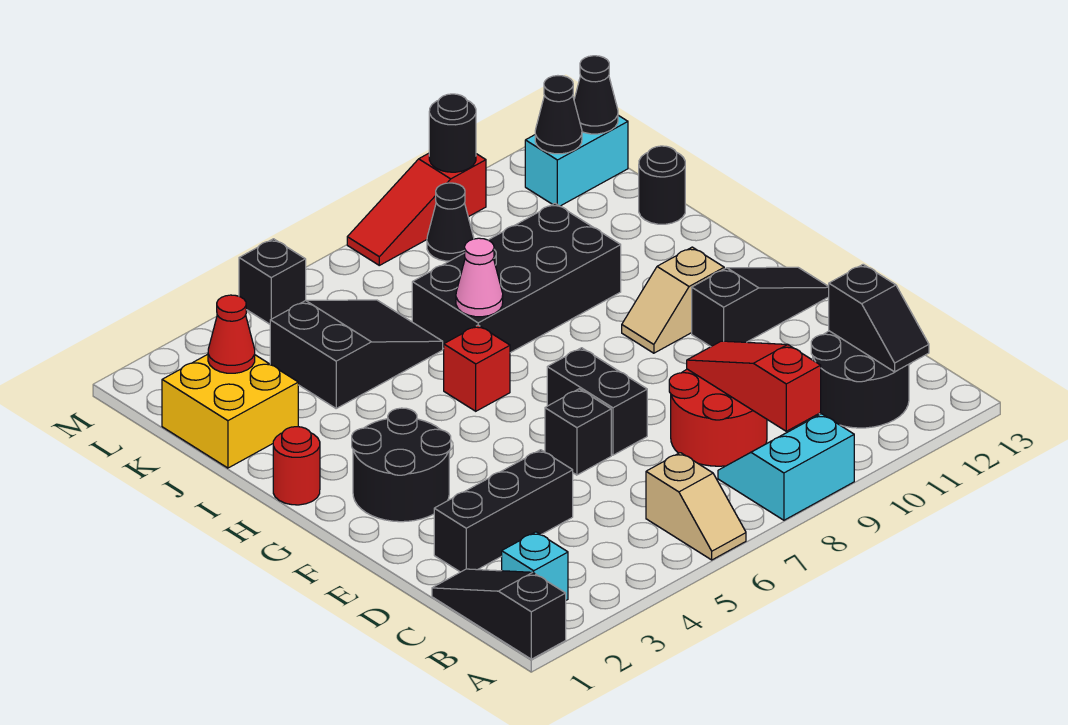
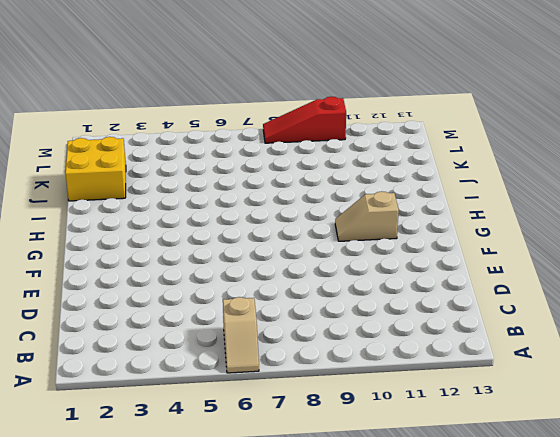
none -> black 1x3 slope [432,569,566,659]
none -> cyan 2x2 slope [718,414,854,520]
none -> cyan 1x1 brick [502,532,568,600]

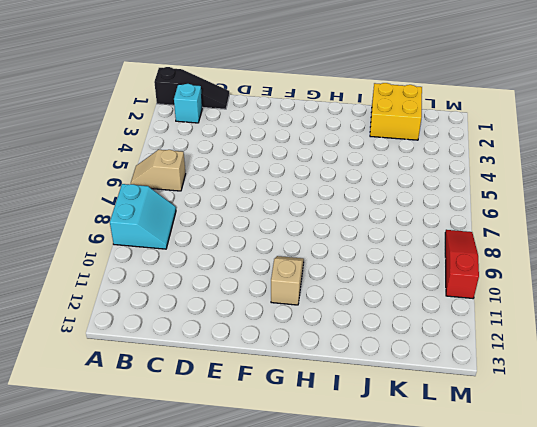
none -> black 2x2 round brick [811,331,909,428]
none -> red 2x2 round brick [669,369,767,466]
none -> black 1x3 brick [434,450,573,572]

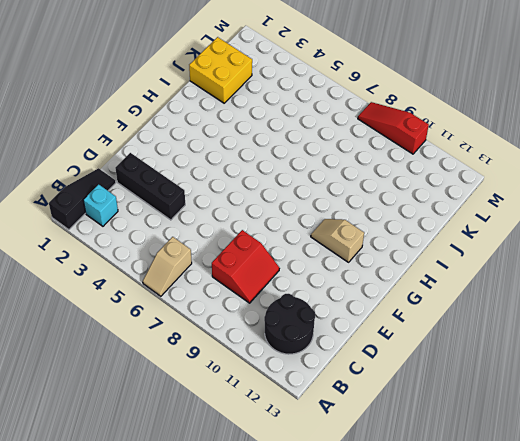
red 2x2 slope [212,230,280,303] -> red 2x2 round brick [669,369,767,466]
none -> cyan 2x2 slope [718,414,854,520]
none -> black 1x1 brick [545,389,611,475]
none -> black 1x2 brick [547,348,647,455]

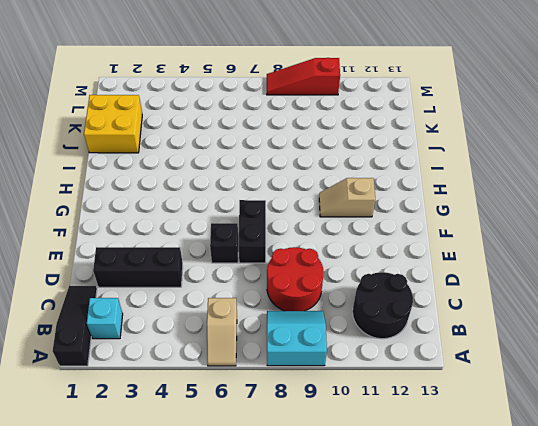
none -> black 2x2 round brick [352,408,451,522]
none -> black 1x3 slope [692,267,829,347]
none -> red 1x1 round brick [273,427,320,505]

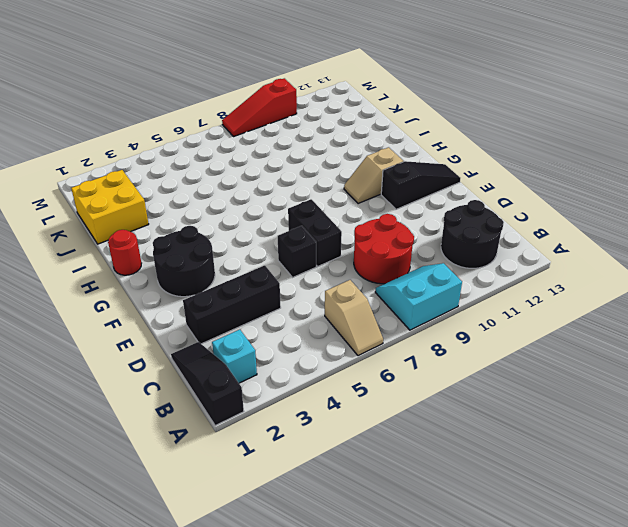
none -> red 1x1 brick [444,325,510,411]
none -> black 2x4 brick [412,203,621,353]
none -> black 2x3 slope [270,300,443,408]

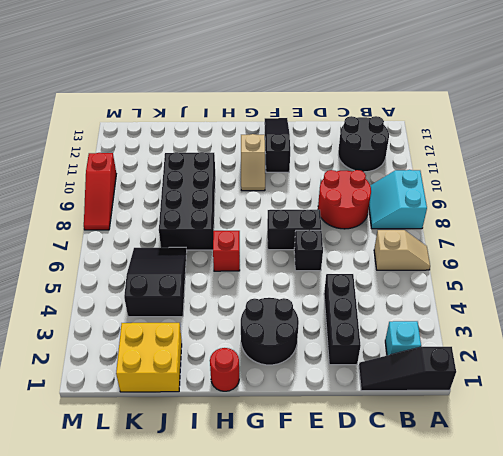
none -> black 1x1 round brick [639,146,685,224]
none -> black 1x1 cone [427,183,474,261]
none -> cyan 1x2 brick [525,115,628,206]

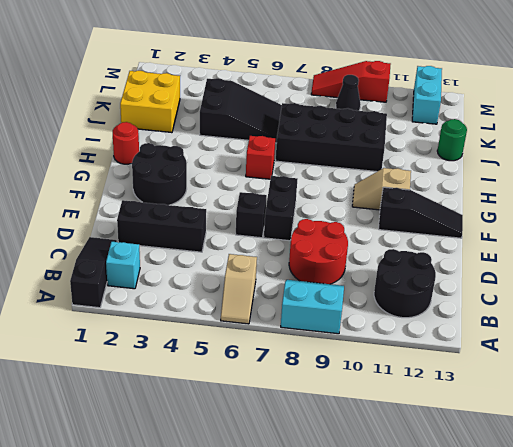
green 1x1 round brick [437,119,467,161] -> black 1x1 round brick [639,146,685,224]
cyan 1x2 brick [412,66,442,124] -> cyan 1x2 brick turned to [525,115,628,206]
none -> black 1x1 brick [239,239,306,324]
none -> red 1x3 slope [687,341,821,431]
none -> black 1x2 slope [829,264,929,372]

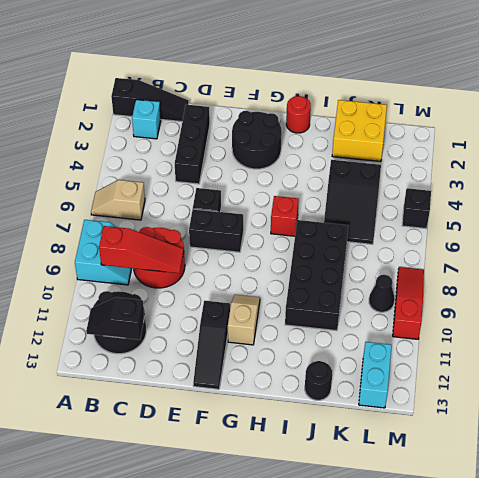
none -> pink 1x1 cone [456,238,503,317]
none -> red 1x1 cone [208,295,255,373]
none -> black 1x1 cone [535,76,582,154]

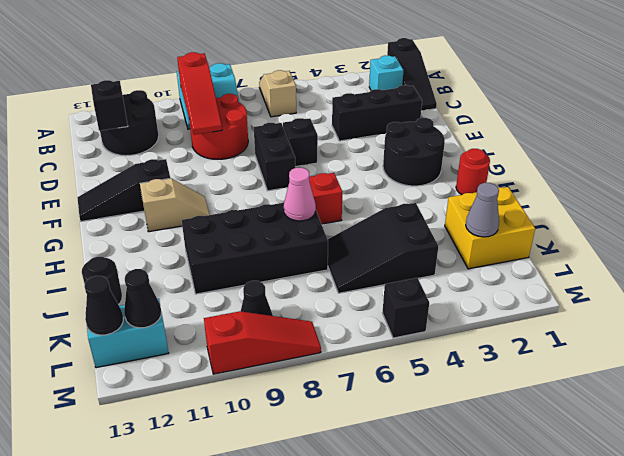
grey 1x1 cone [466,183,499,237] -> red 1x1 cone [208,295,255,373]
none -> black 1x1 round brick [429,94,476,172]

